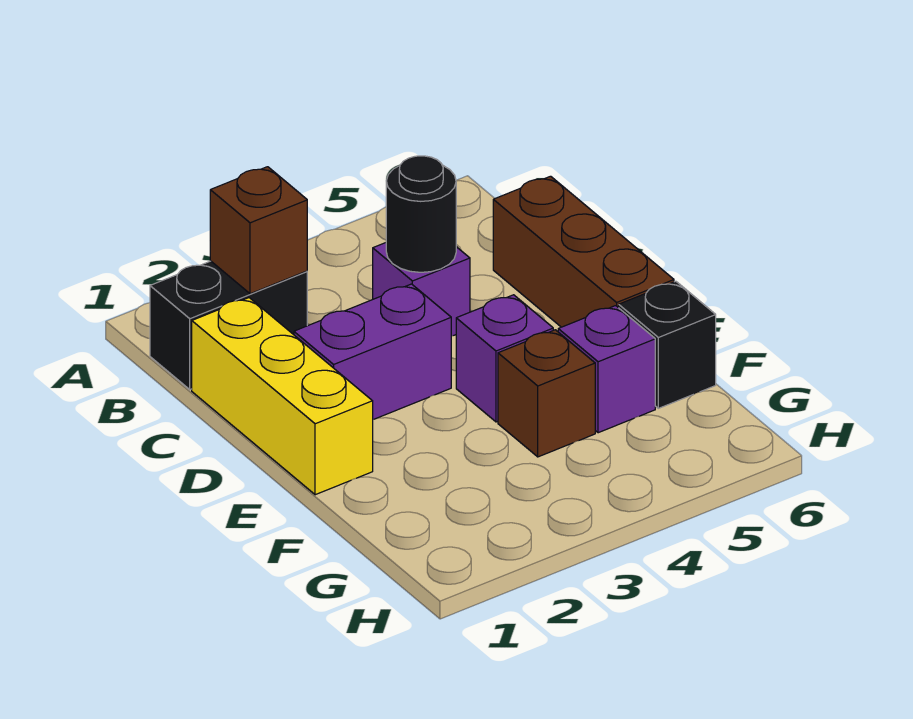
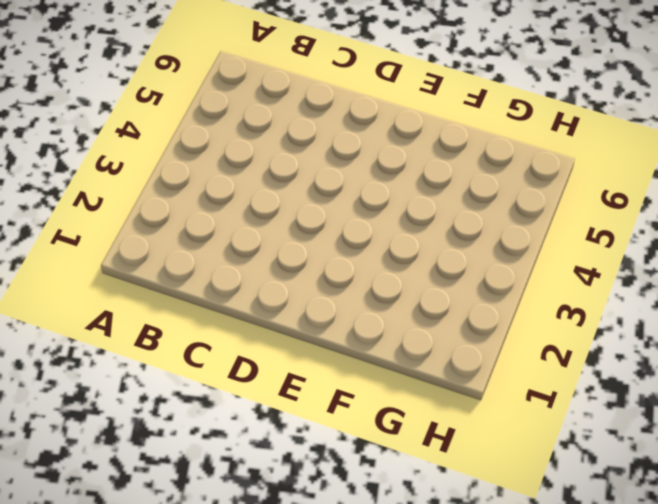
none -> black 1x2 brick [150,261,307,390]
none -> yellow 1x3 brick [192,298,373,495]

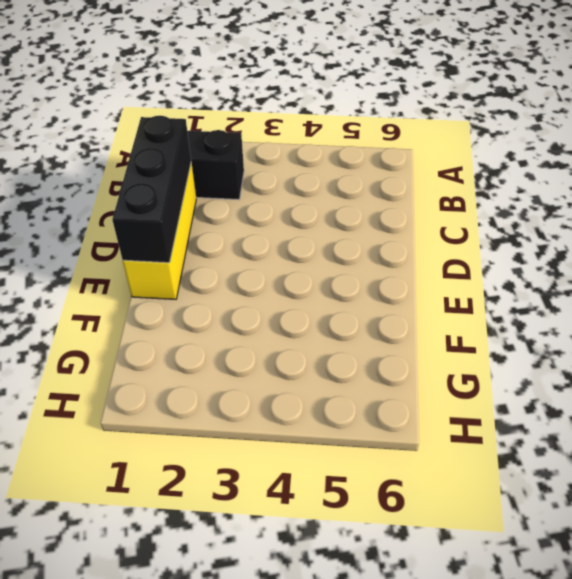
black 1x3 brick [112,116,191,263] -> none
none -> purple 1x1 brick [373,243,470,336]
none -> brown 1x3 brick [493,176,674,327]

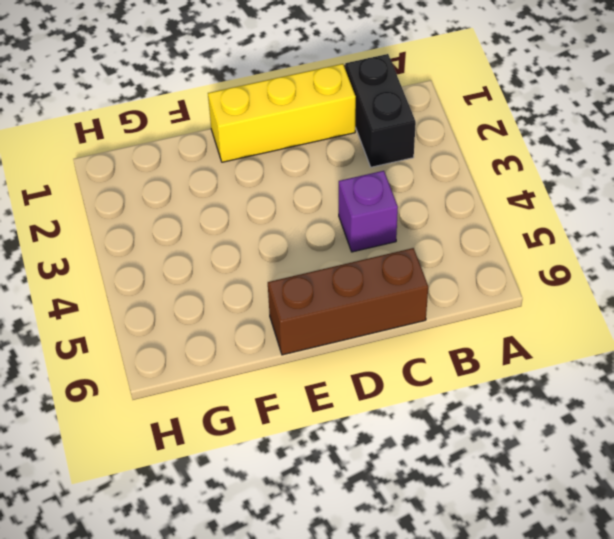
none -> purple 1x2 brick [294,284,451,419]
none -> purple 1x1 brick [456,295,553,422]

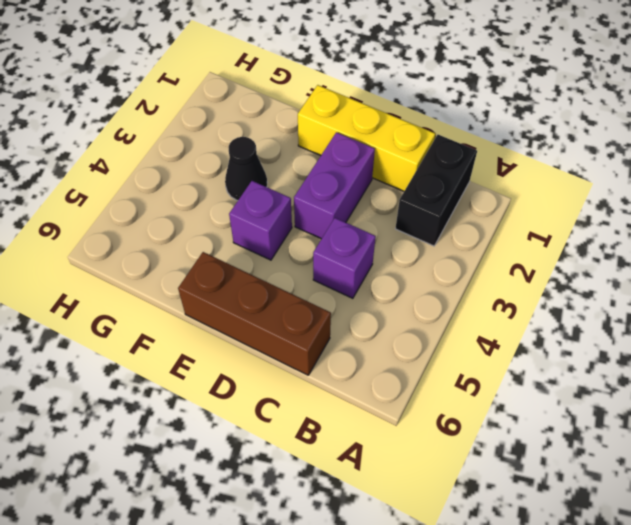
black 1x1 cone [225,137,267,200] -> none
none -> brown 1x1 brick [498,330,595,457]
none -> purple 1x1 brick [558,306,655,433]

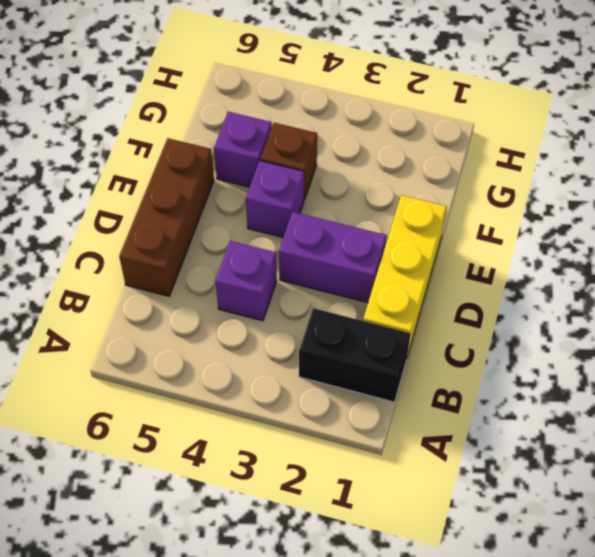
none -> black 1x1 brick [619,281,716,408]
none -> brown 1x1 brick [210,167,307,294]

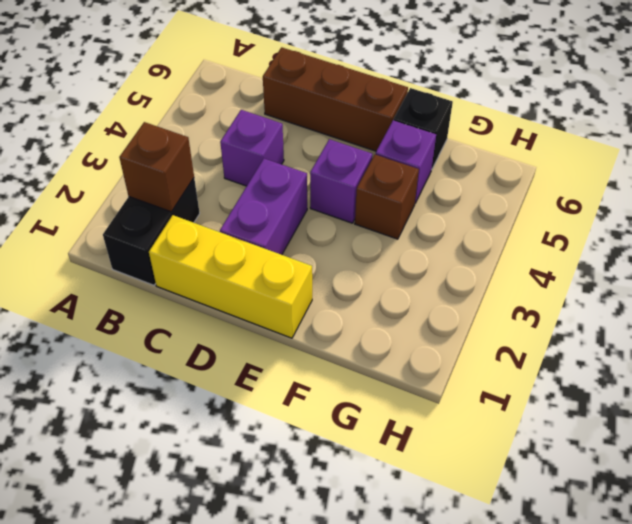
none -> black 1x1 round brick [386,156,456,272]

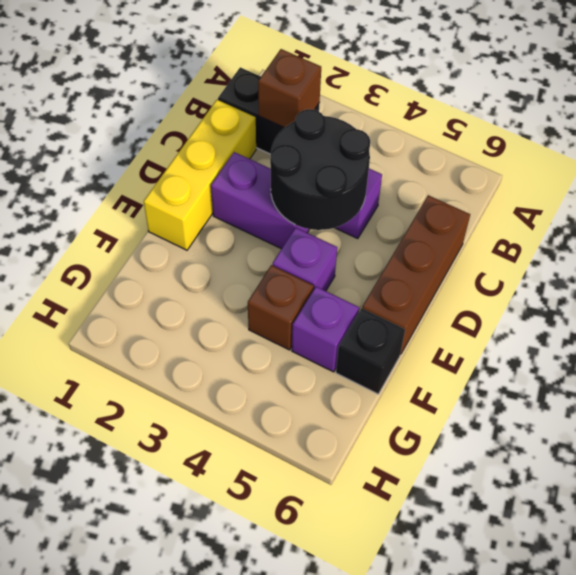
black 2x2 round brick [270,109,370,230] -> black 1x1 round brick [386,156,456,272]

